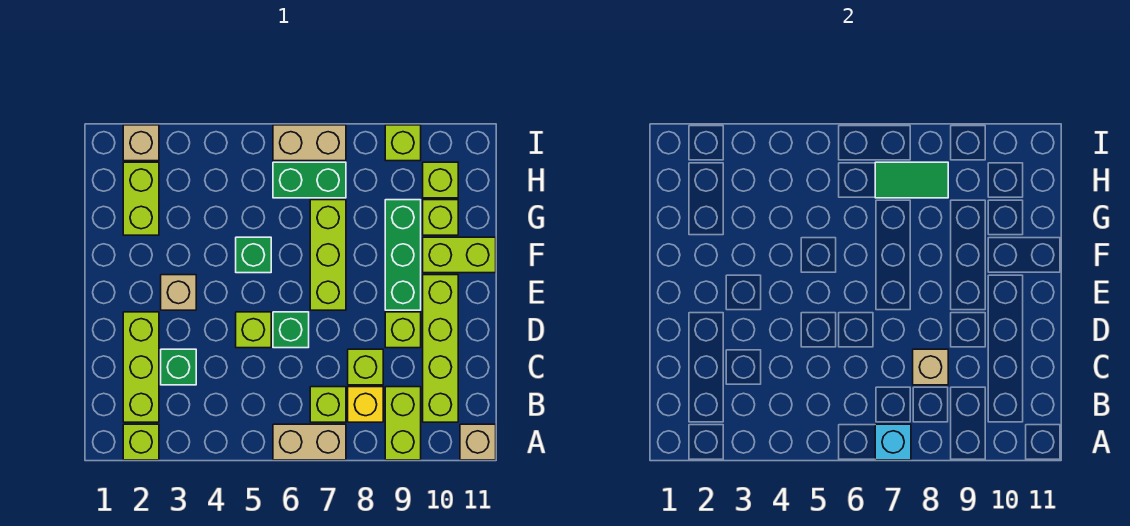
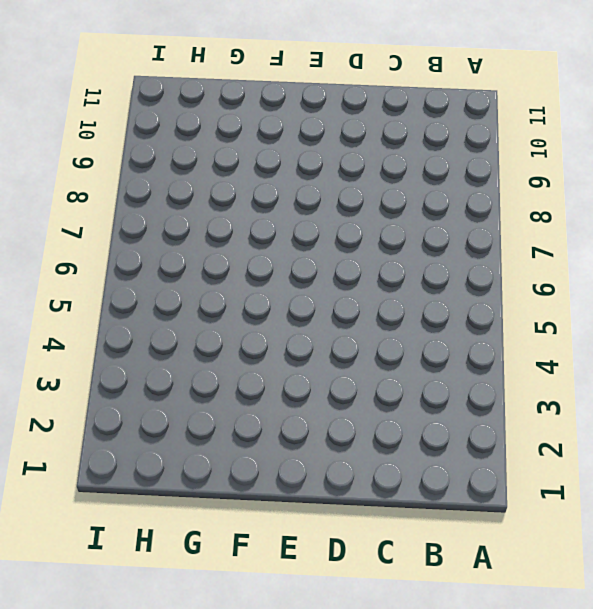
none -> lime 1x1 brick [123,424,159,460]
none -> tan 1x2 brick [273,424,346,460]
none -> lime 1x2 brick [385,387,421,460]

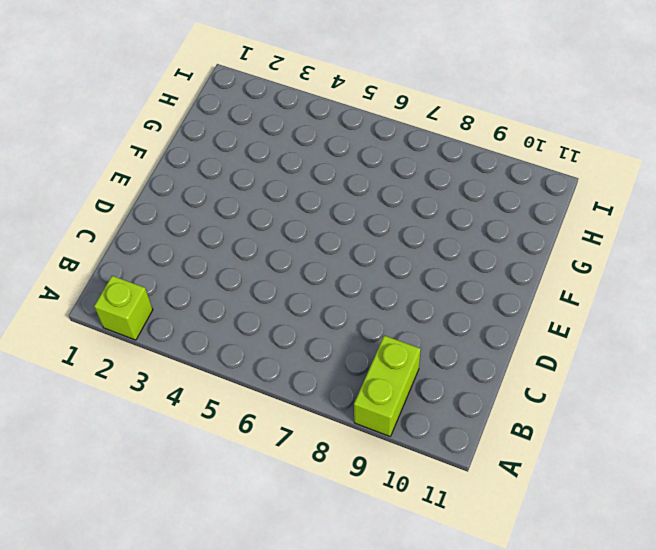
none -> tan 1x2 brick [273,424,346,460]
none -> tan 1x1 brick [460,424,496,460]
none -> lime 1x3 brick [123,312,159,422]

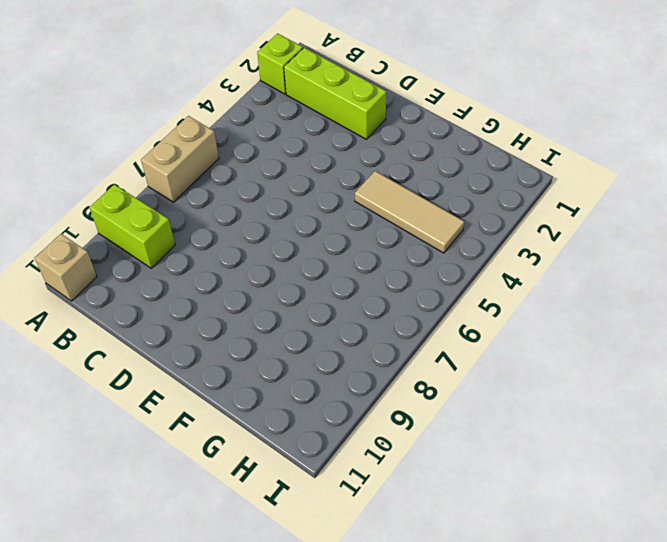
tan 1x3 tile [355,171,464,253] -> none
none -> lime 1x1 brick [310,387,346,422]
none -> yellow 1x1 brick [348,387,383,422]
none -> lime 1x4 brick [423,275,458,422]

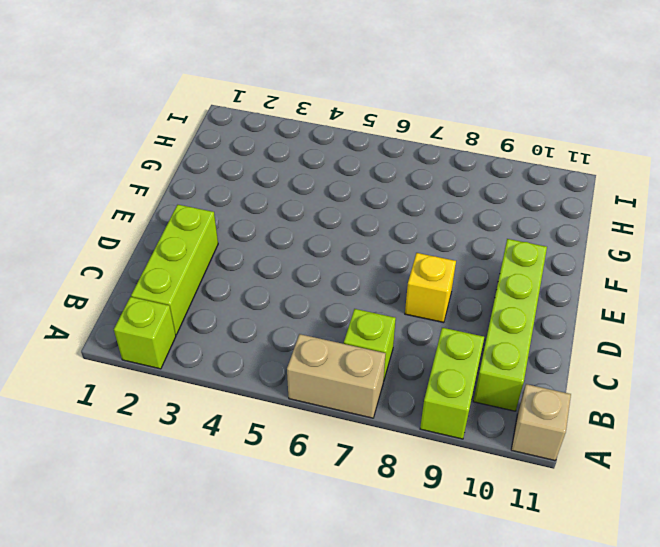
yellow 1x1 brick [405,253,456,323] -> yellow 1x1 brick moved to [348,387,383,422]
none -> green 1x1 brick [161,349,196,385]
none -> lime 1x1 brick [348,349,383,385]
none -> lime 1x1 brick [236,312,271,348]

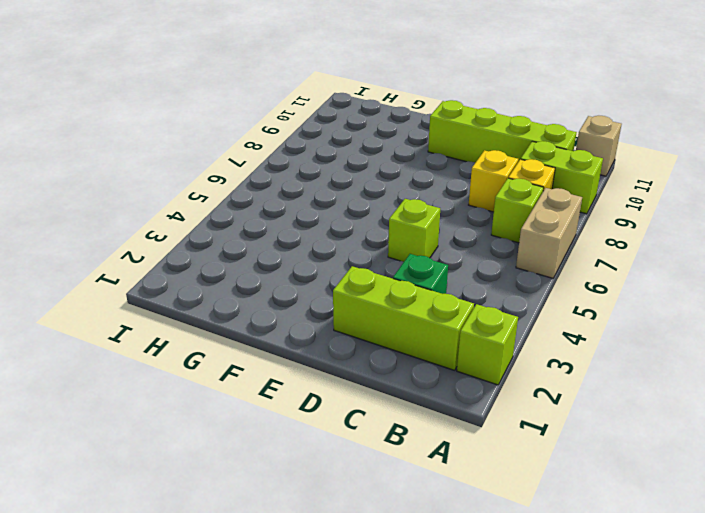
yellow 1x1 brick [469,150,518,212] -> lime 1x1 brick [348,349,383,385]
none -> green 1x1 brick [273,312,309,348]
none -> lime 1x1 brick [385,312,421,348]
none -> tan 1x1 brick [161,275,196,310]

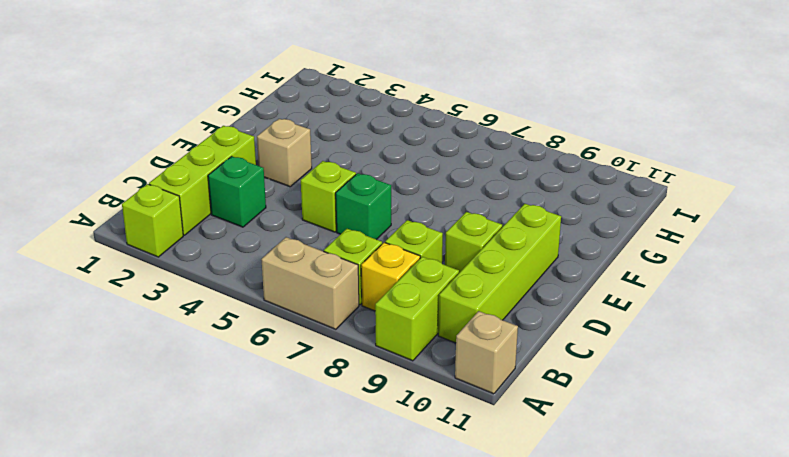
none -> lime 1x3 brick [310,200,346,310]
none -> green 1x3 brick [385,200,421,310]
none -> green 1x1 brick [236,237,271,273]

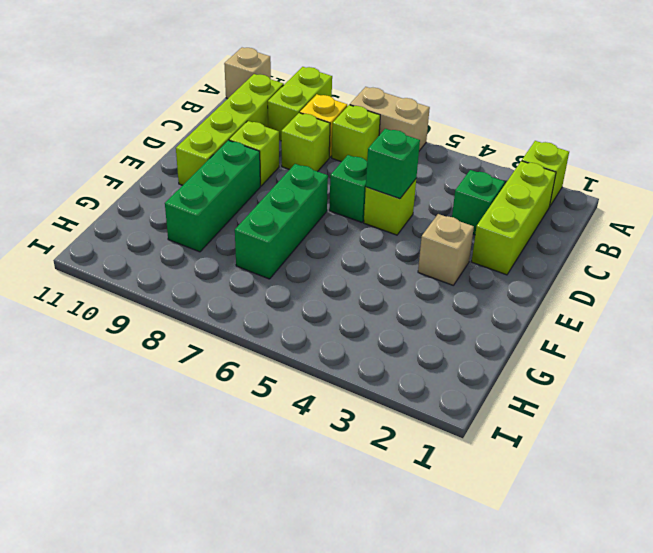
green 1x1 brick [366,129,420,199] -> green 1x1 brick moved to [236,237,271,273]
green 1x3 brick [235,164,328,279] -> lime 1x3 brick [310,200,346,310]
none -> lime 1x2 brick [423,237,496,273]
none -> lime 1x2 brick [123,162,159,235]
none -> lime 1x1 brick [423,200,458,235]

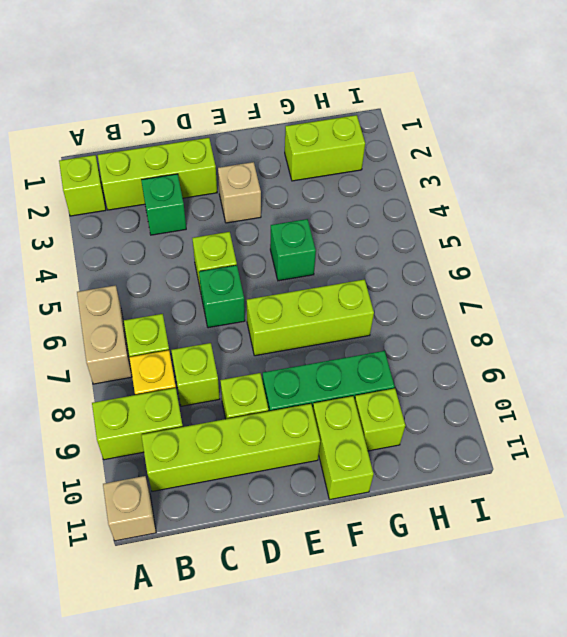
none -> green 1x2 brick [273,162,346,198]
none -> lime 1x1 brick [423,162,458,198]
none -> tan 1x1 brick [123,125,159,161]

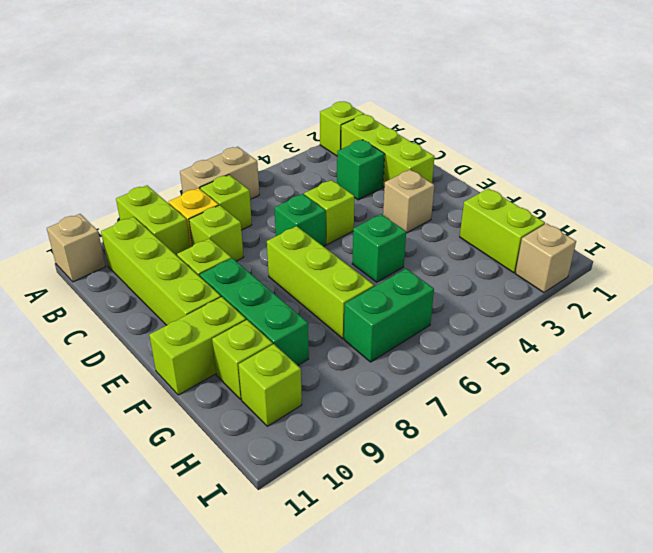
none -> tan 1x2 brick [273,125,346,161]
none -> lime 1x1 brick [385,125,421,161]
none -> cyan 1x1 brick [875,424,911,460]

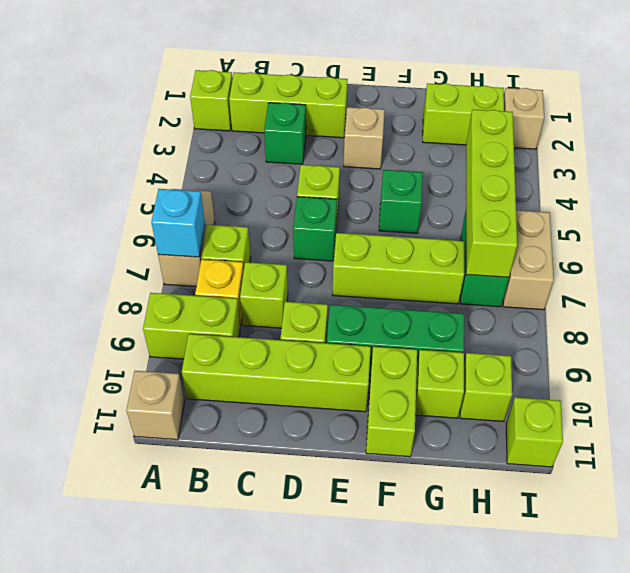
lime 1x4 brick [466,109,517,277] -> green 1x2 tile [875,162,948,198]
lime 1x1 brick [506,397,563,467] -> lime 1x1 brick moved to [385,125,421,161]
none -> tan 1x1 brick [913,349,948,385]

